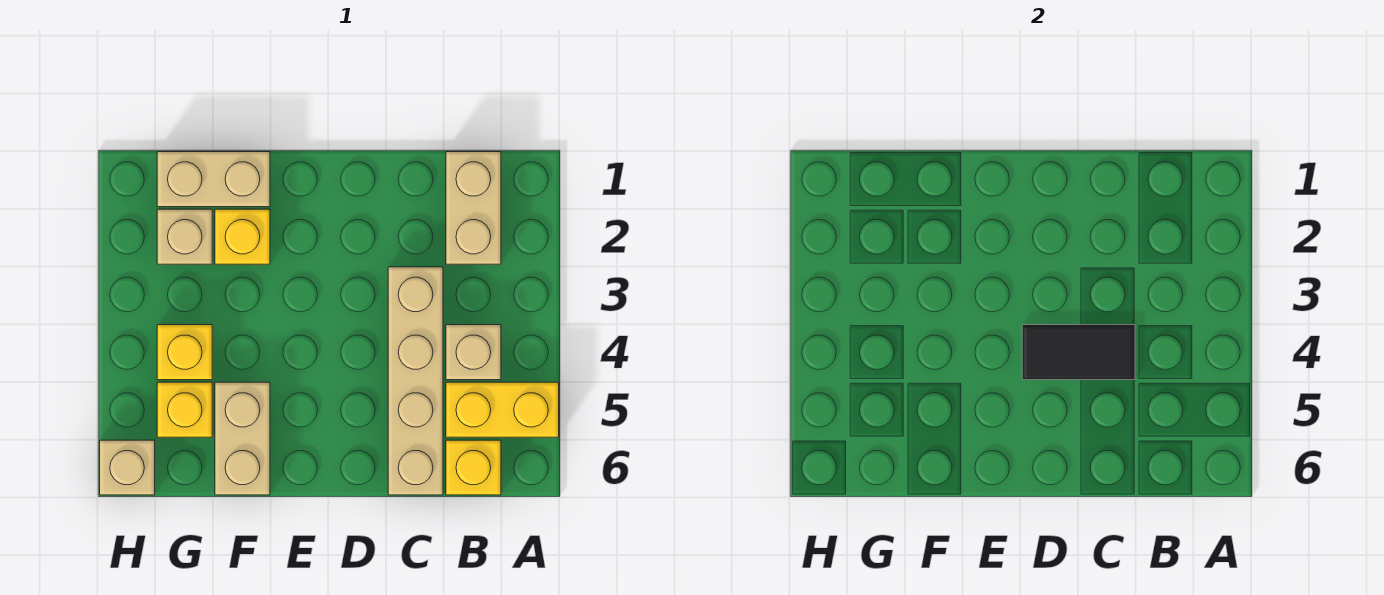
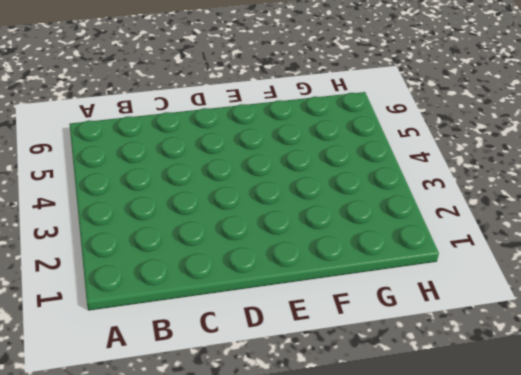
none -> yellow 1x2 brick [446,382,559,437]
none -> tan 1x2 brick [446,152,501,264]
none -> tan 1x1 brick [446,325,501,380]

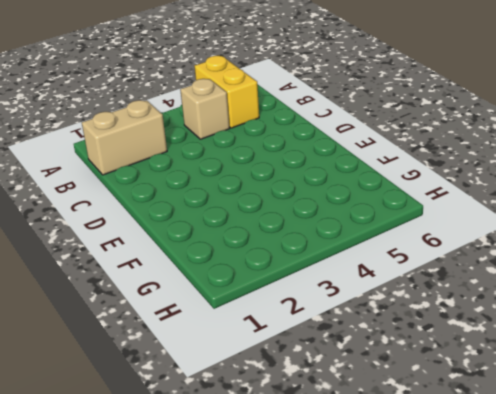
none -> yellow 1x1 brick [446,440,501,495]
none -> tan 1x4 brick [388,267,443,495]
none -> tan 1x2 brick [157,152,270,207]

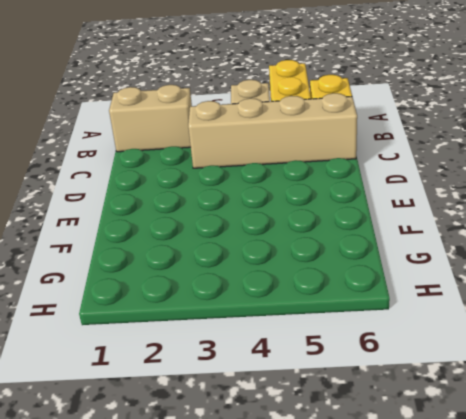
none -> tan 1x2 brick [157,152,270,207]
none -> yellow 1x1 brick [215,209,270,264]
none -> tan 1x2 brick [215,382,270,495]

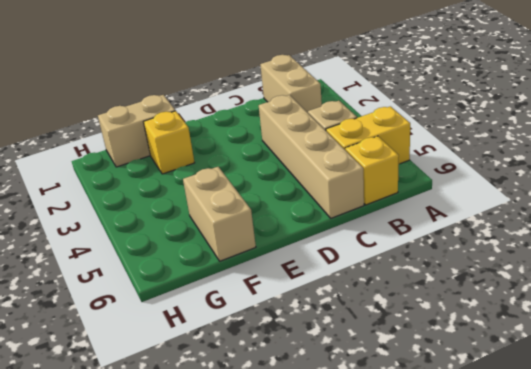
none -> tan 1x1 brick [157,209,212,264]
none -> yellow 1x1 brick [157,325,212,380]
none -> yellow 1x1 brick [157,382,212,437]

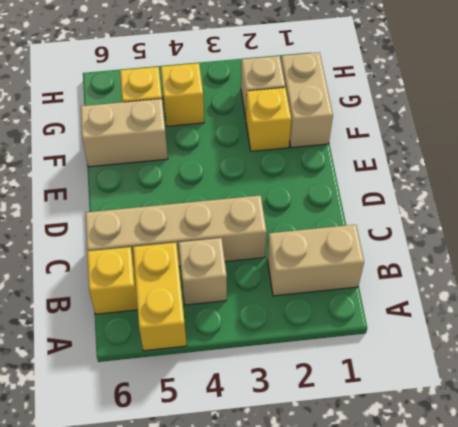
none -> tan 1x1 brick [100,440,155,495]
none -> black 1x2 tile [1022,325,1135,380]

